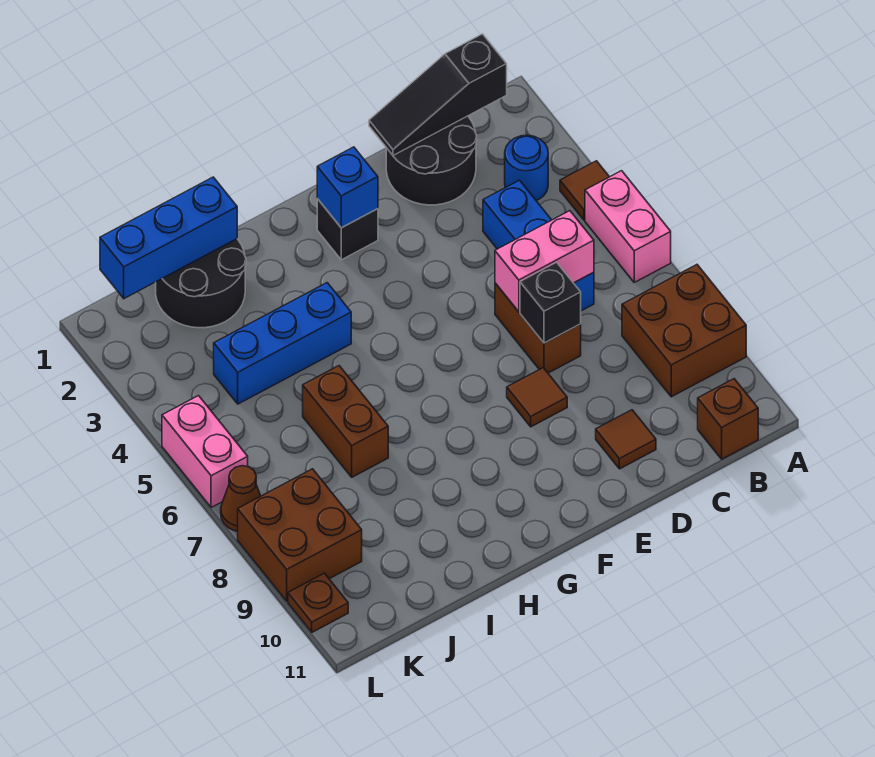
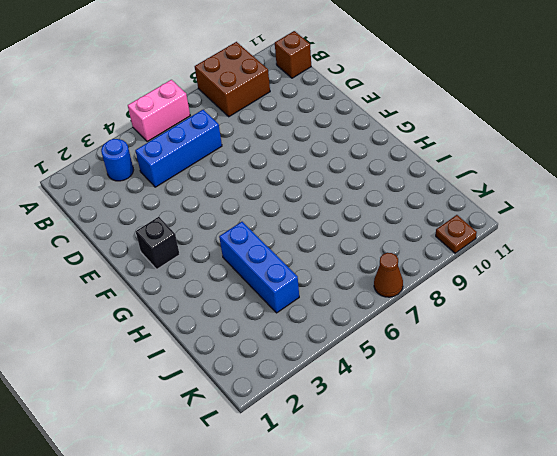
none -> brown 1x1 tile [560,161,609,220]
none -> black 2x2 round brick [386,116,477,205]
none -> brown 1x2 brick [495,283,581,373]

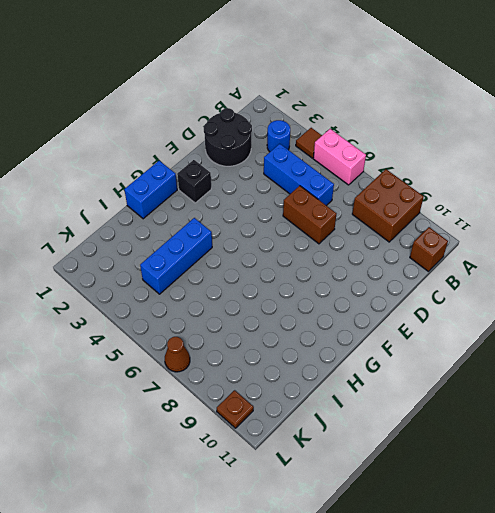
blue 1x2 brick [124,161,177,219] -> none
none -> brown 1x1 tile [596,410,656,469]
none -> brown 1x1 tile [507,368,567,427]
none -> black 2x2 round brick [156,239,246,328]

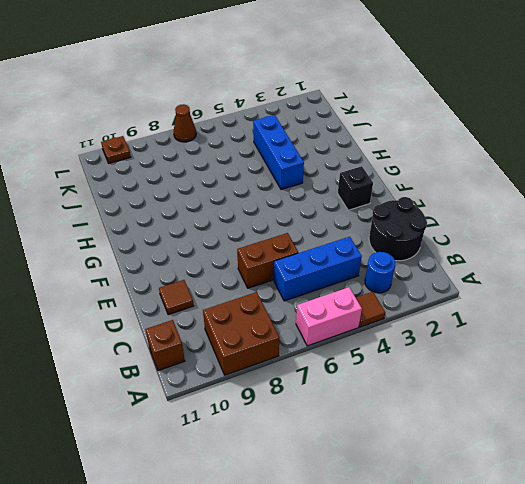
none -> brown 1x1 tile [507,368,567,427]
none -> black 2x2 round brick [156,239,246,328]
none -> brown 1x2 brick [303,366,388,477]

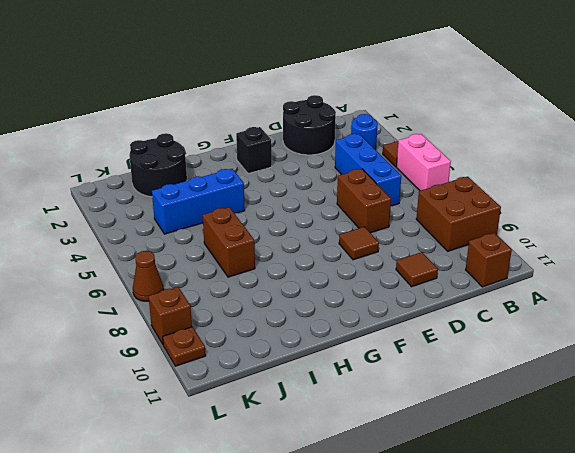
brown 1x1 brick [148,287,192,344] -> brown 2x2 brick [238,469,362,601]
none -> pink 1x2 brick [162,396,248,508]
none -> black 1x3 slope [369,34,507,155]
none -> pink 1x2 brick [495,211,594,312]

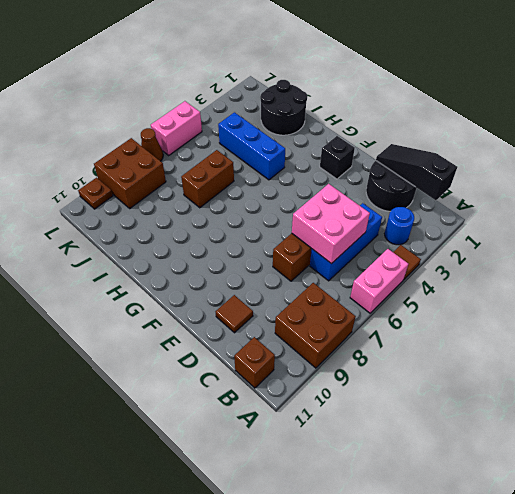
pink 2x2 brick [292,184,370,264] -> pink 1x2 brick [495,211,594,312]
none -> brown 1x1 tile [507,368,567,427]
none -> black 1x1 brick [520,262,581,343]
none -> blue 1x1 brick [317,147,378,228]

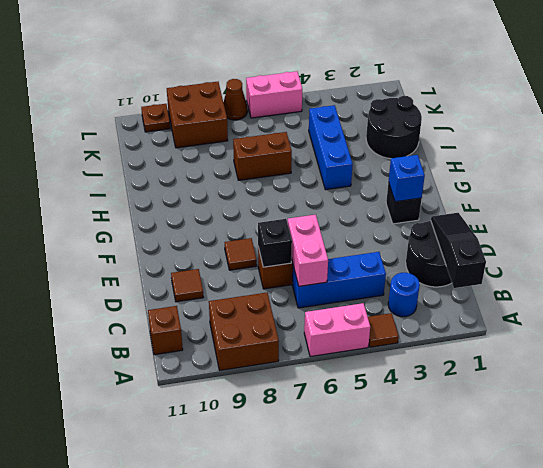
none -> blue 1x3 brick [100,177,237,299]

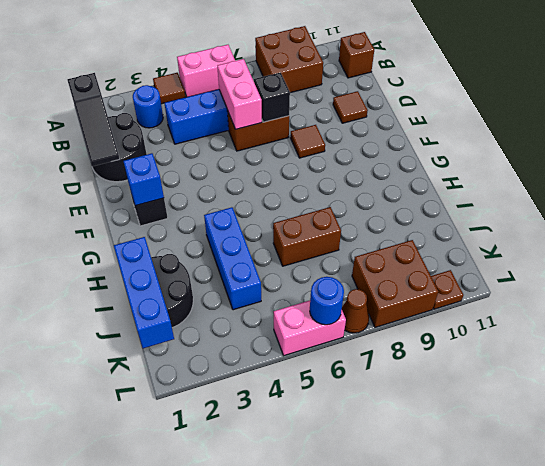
blue 1x1 round brick [310,277,344,325] -> none

